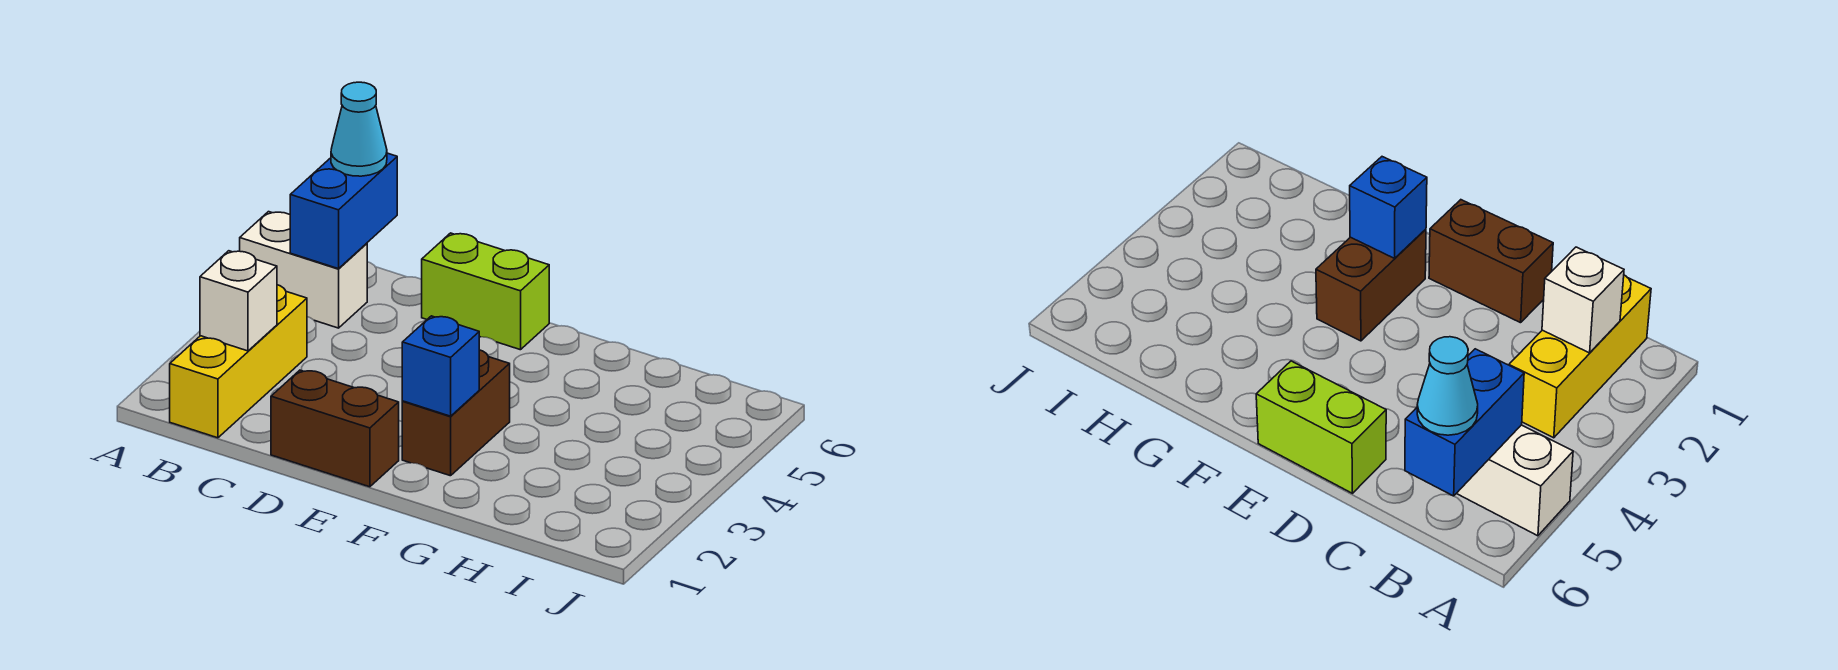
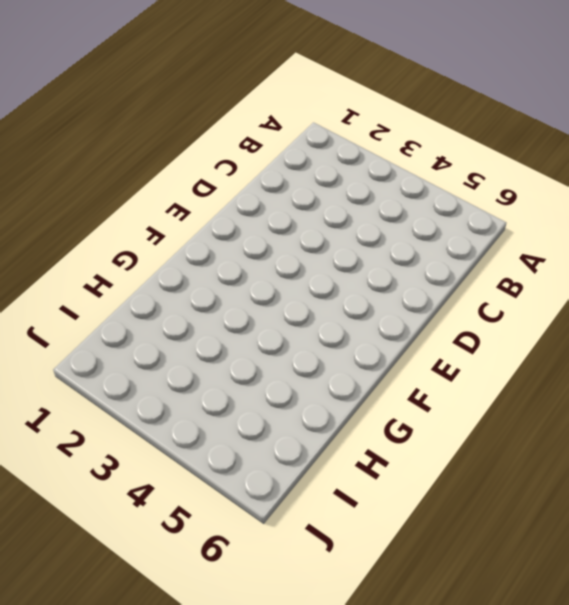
none -> white 1x2 brick [240,212,367,328]
none -> yellow 1x3 brick [170,285,307,438]

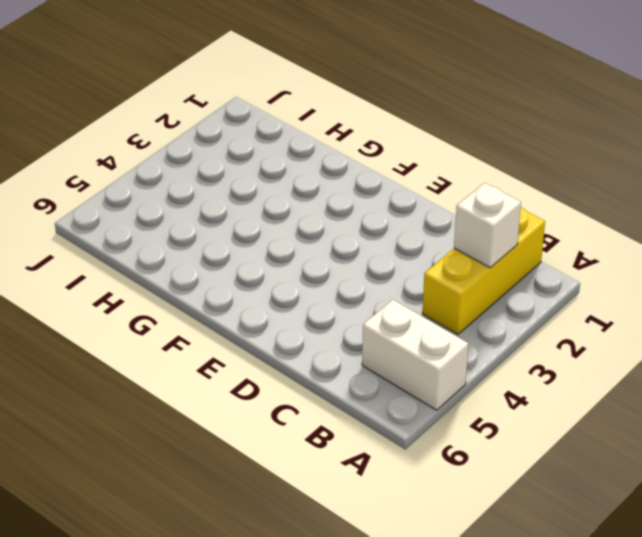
none -> brown 1x2 brick [271,370,399,487]
none -> lime 1x2 brick [422,233,549,350]

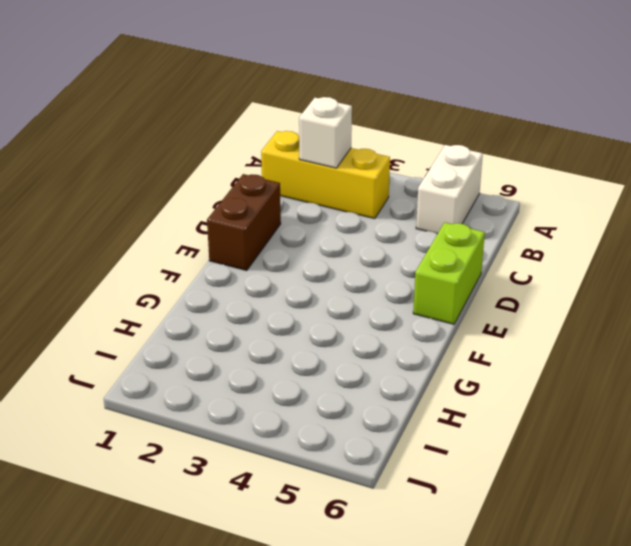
none -> brown 1x2 brick [402,350,510,476]
none -> blue 1x2 brick [290,153,397,269]

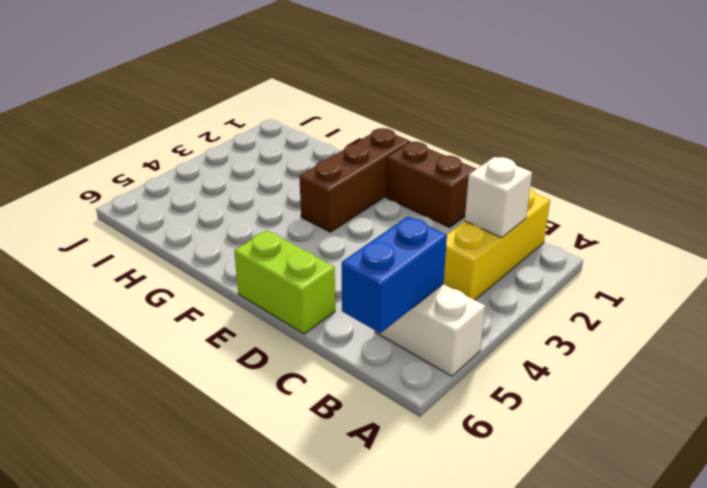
brown 1x3 brick [299,128,410,232] -> brown 1x2 brick [402,350,510,476]
none -> blue 1x1 brick [402,316,479,416]
none -> cyan 1x1 cone [331,82,387,176]

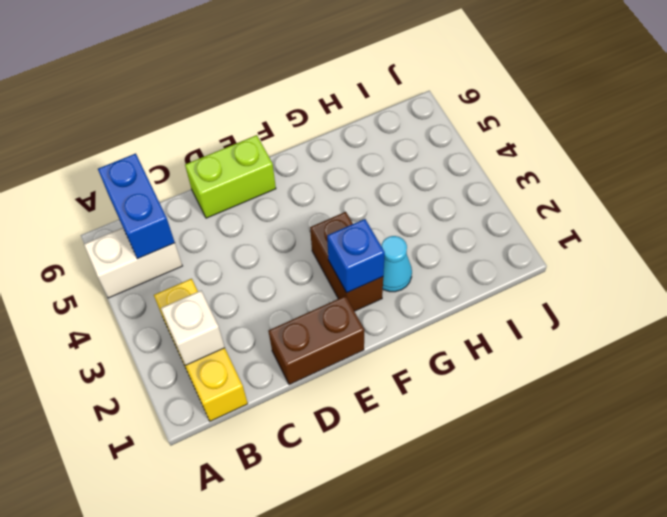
cyan 1x1 cone [381,236,412,292] -> cyan 1x1 cone moved to [331,82,387,176]

